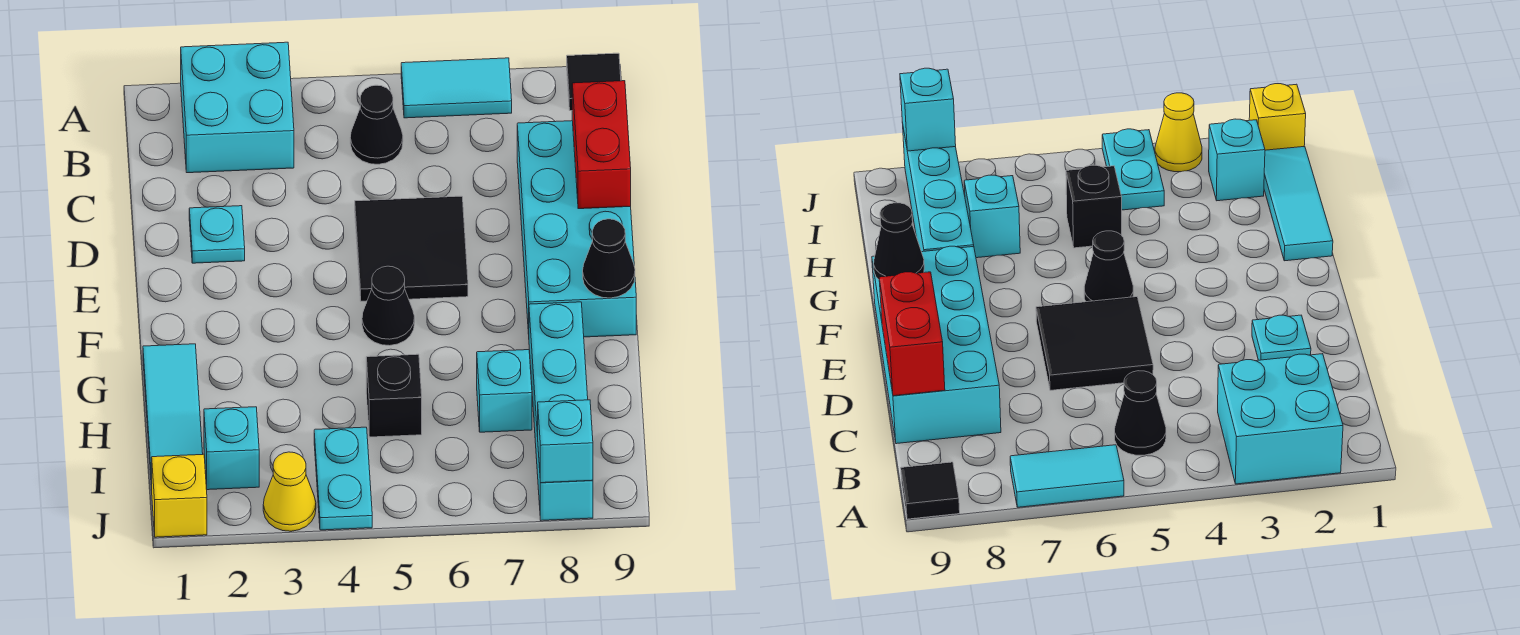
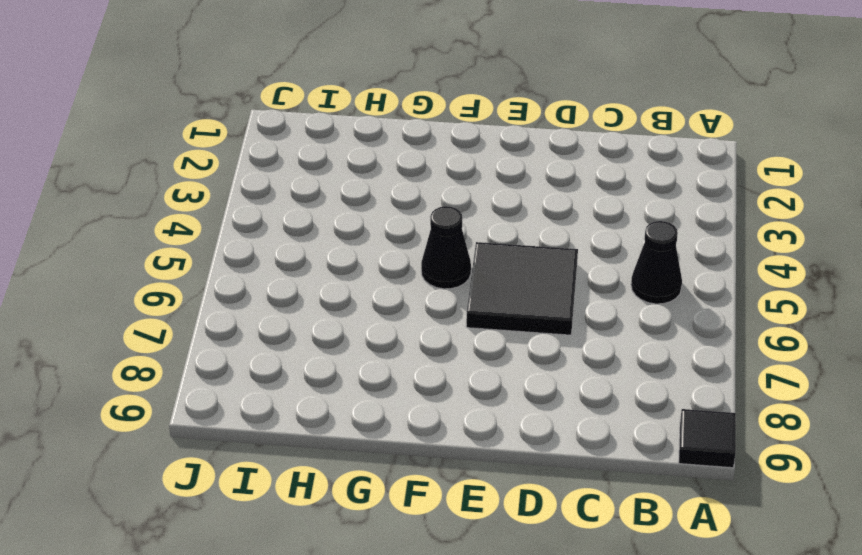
none -> cyan 2x2 brick [181,42,294,173]
none -> cyan 1x2 tile [401,58,512,118]
none -> cyan 2x4 brick [517,121,636,337]

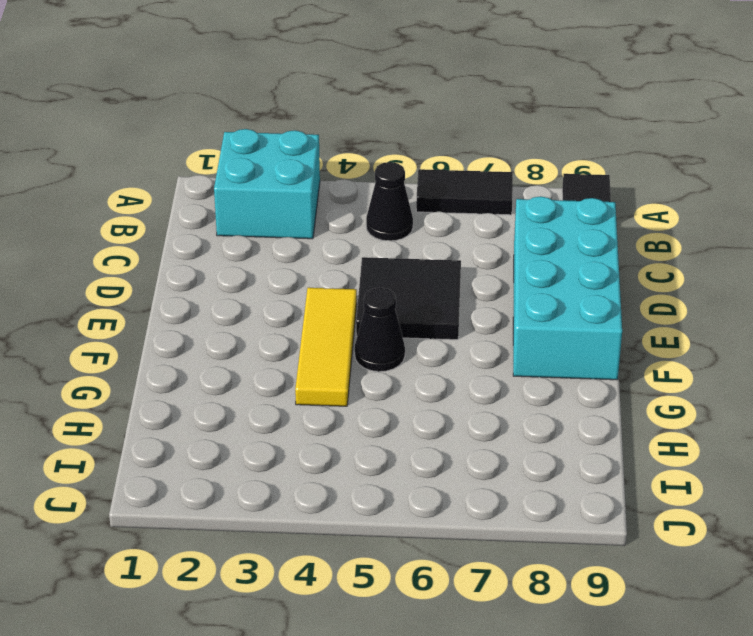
black 1x2 tile [416,169,513,215] -> cyan 1x2 tile [401,58,512,118]
yellow 1x3 tile [295,288,357,406] -> none
none -> cyan 1x1 plate [189,206,245,263]
none -> cyan 1x3 tile [143,344,203,490]
none -> cyan 1x4 brick [529,302,593,520]

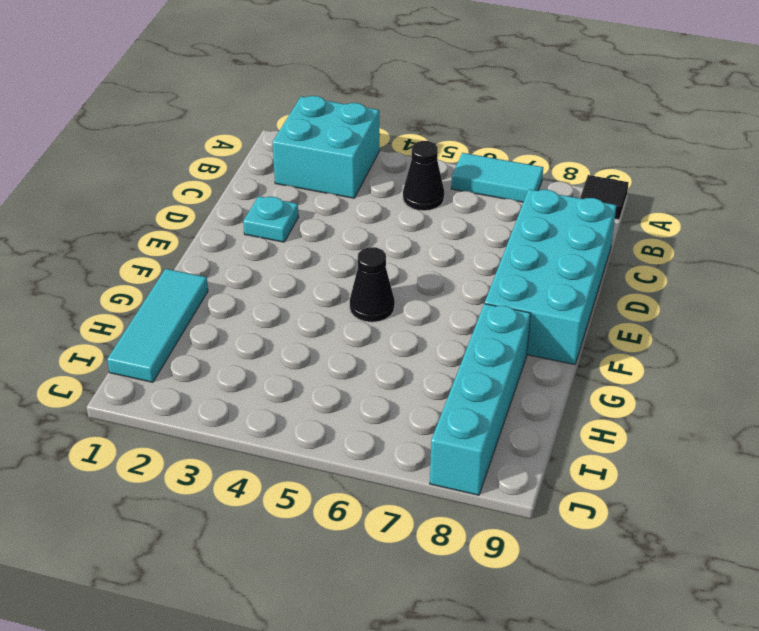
none -> black 2x2 tile [355,196,468,301]
none -> black 1x1 brick [366,354,422,437]
none -> cyan 1x1 brick [477,350,532,432]

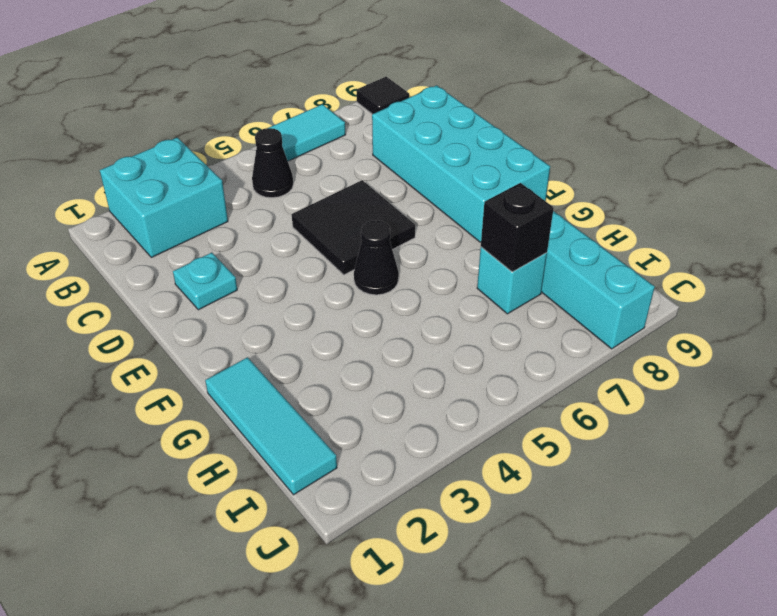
black 1x1 brick [481,183,554,272] -> black 1x1 brick moved to [366,354,422,437]
none -> cyan 1x1 brick [204,407,259,490]
none -> cyan 1x2 plate [314,427,372,530]
none -> yellow 1x1 brick [152,454,207,537]

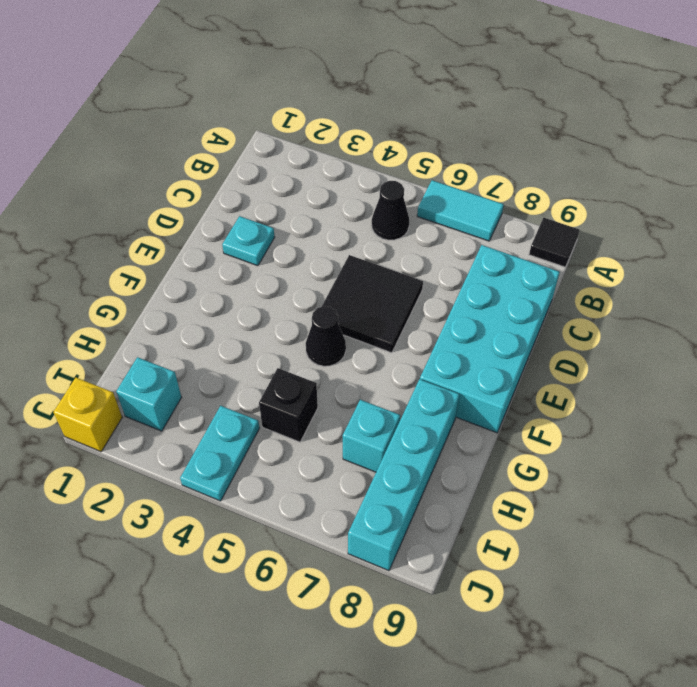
none -> cyan 2x2 brick [181,42,294,173]
none -> cyan 1x3 tile [143,344,203,490]
none -> yellow 1x1 cone [263,452,316,531]

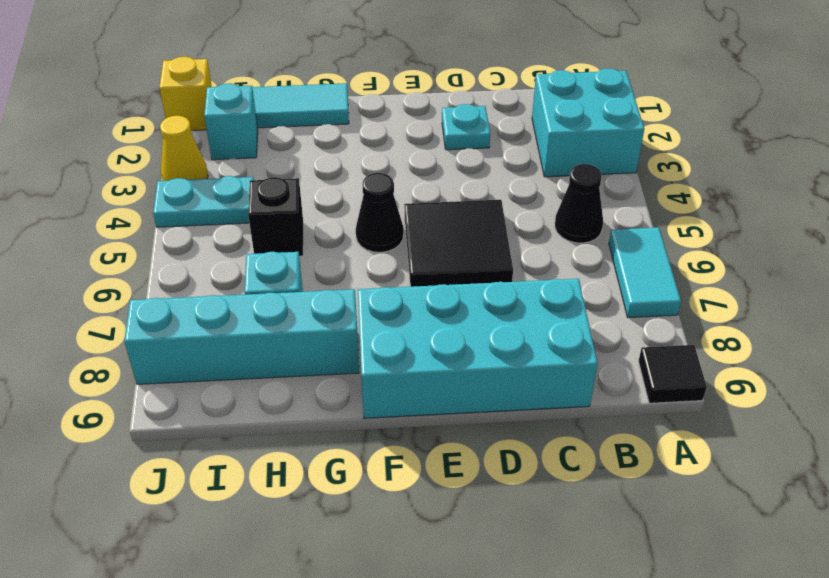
none -> red 1x2 brick [572,81,631,209]
none -> black 1x1 cone [583,219,635,298]
none -> cyan 1x1 brick [538,400,593,483]

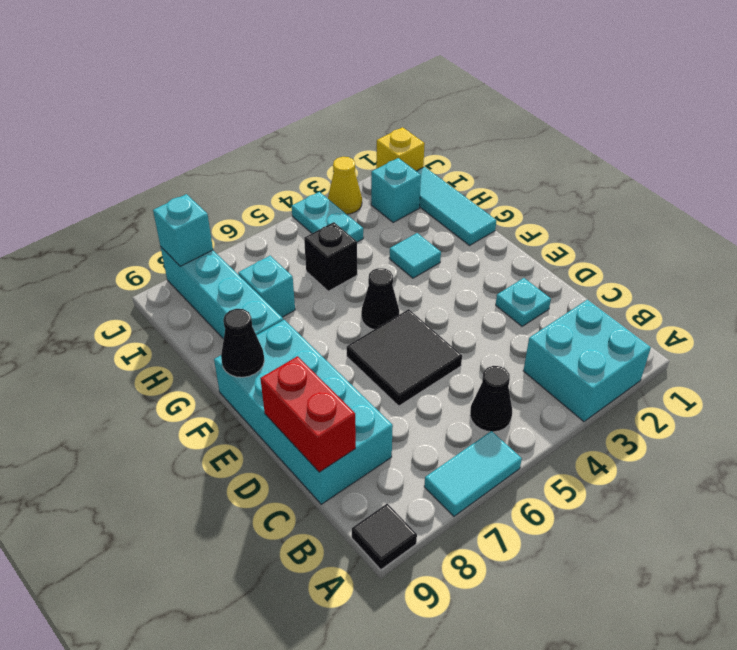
cyan 1x1 tile [389,233,441,278] -> none

